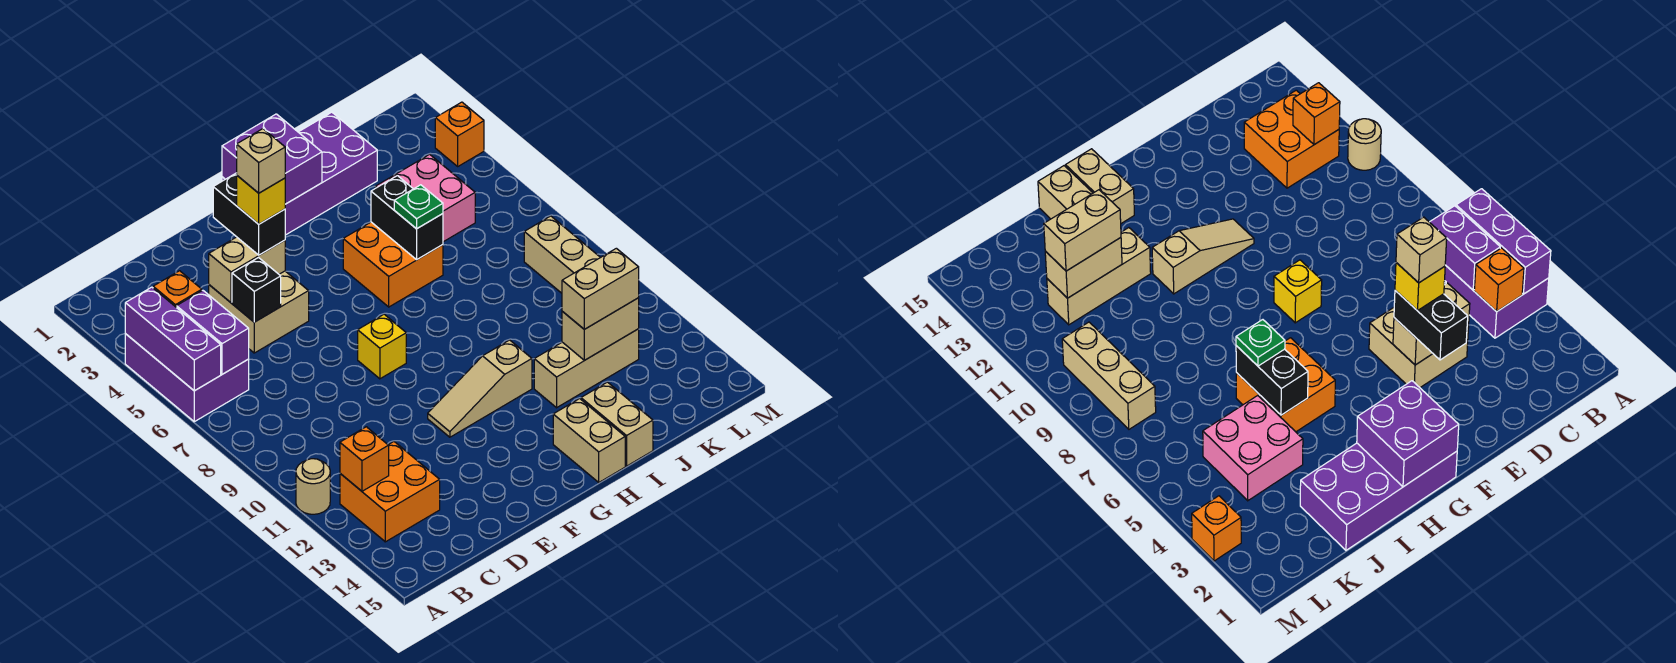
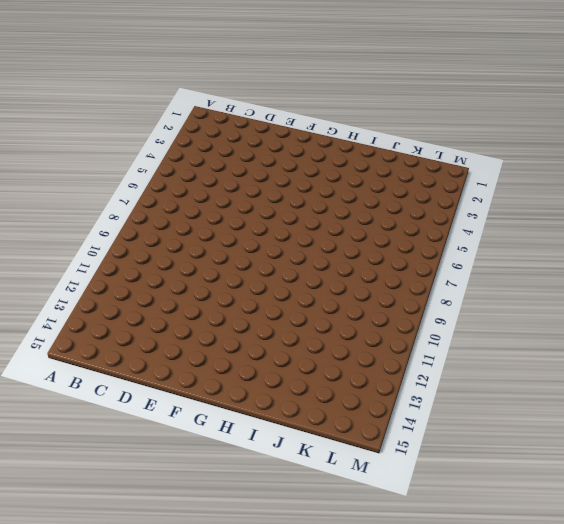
none -> purple 2x3 brick [125,334,249,422]
none -> tan 1x1 round brick [296,459,330,514]
none -> orange 2x2 brick [340,442,440,542]

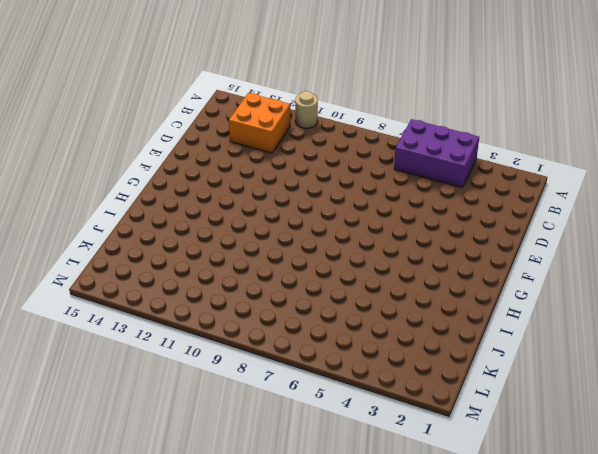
none -> tan 2x2 brick [209,271,309,353]
none -> yellow 1x1 brick [358,314,406,379]
none -> tan 1x3 slope [428,340,532,437]

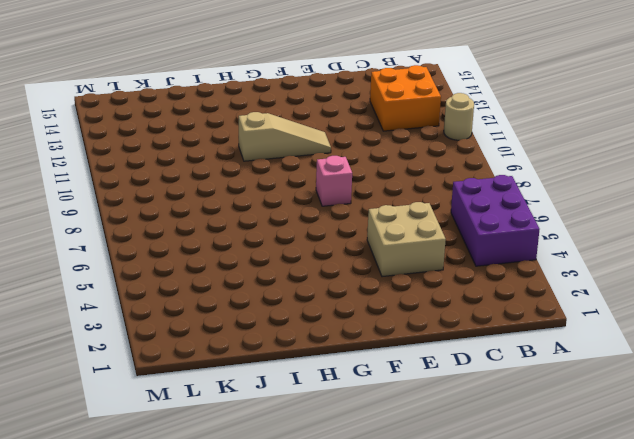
pink 1x1 brick [316,156,352,206] -> yellow 1x1 brick [358,314,406,379]
none -> purple 2x4 brick [222,112,377,235]
none -> orange 2x2 brick [343,222,443,307]
none -> tan 1x2 brick [553,399,625,482]

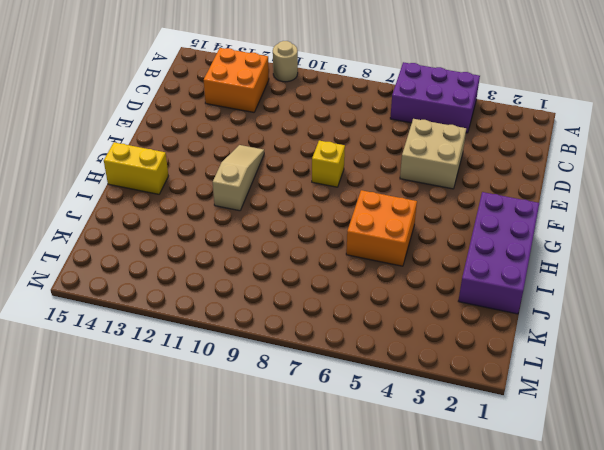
yellow 1x2 brick [104,142,168,194] -> tan 1x2 brick [553,399,625,482]
none -> tan 1x3 brick [534,329,639,408]
none -> tan 1x2 brick [581,382,653,466]
none -> pink 2x2 brick [375,154,475,242]

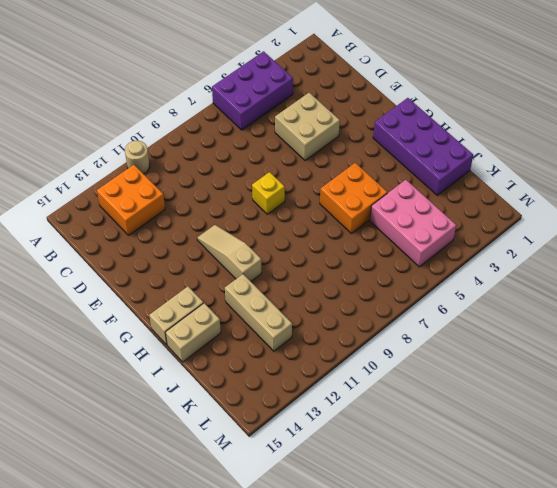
pink 2x3 brick [370,180,456,267] -> pink 2x2 brick [375,154,475,242]
none -> tan 1x3 brick [524,216,600,293]
none -> orange 1x1 brick [435,102,484,166]
none -> purple 1x3 brick [125,287,221,391]

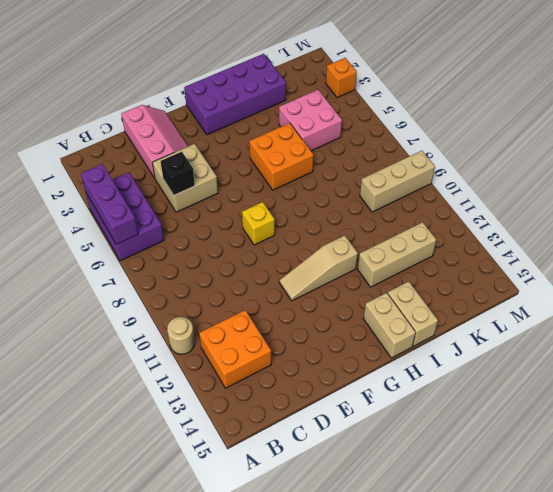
pink 2x3 slope [121,105,188,178] -> none
tan 1x3 brick [360,151,435,212] -> tan 1x3 brick turned to [524,216,600,293]
none -> orange 1x1 brick [153,271,202,308]
none -> purple 1x2 brick [177,290,249,374]
none -> orange 1x1 brick [340,427,389,491]

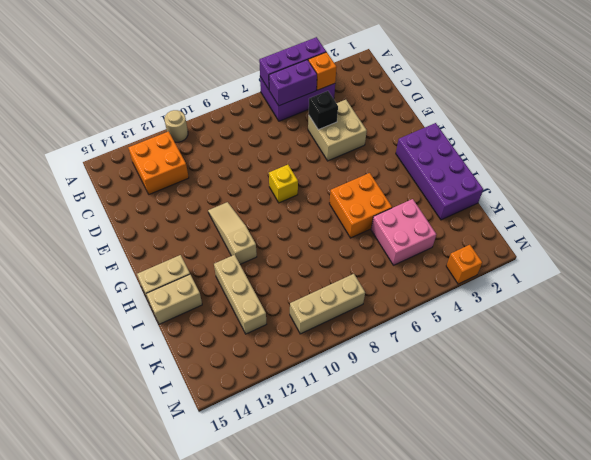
none -> orange 1x1 brick [340,427,389,491]
none -> tan 1x2 brick [209,237,285,302]
none -> purple 2x2 brick [222,114,322,204]

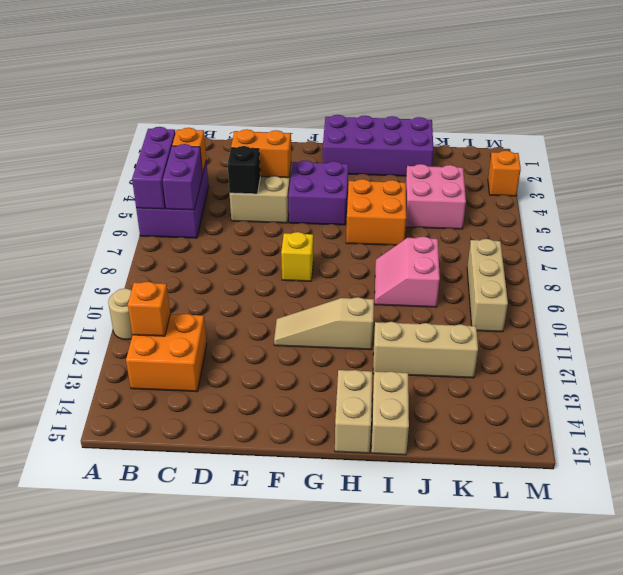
orange 1x2 brick [231,129,291,178] -> tan 1x2 brick [209,237,285,302]
purple 2x2 brick [289,160,348,225] -> purple 2x2 brick moved to [222,114,322,204]
pink 2x2 slope [375,237,440,307] -> none
none -> black 1x2 brick [371,176,443,260]
none -> tan 1x2 brick [562,298,639,360]
none -> black 1x2 brick [213,173,285,255]

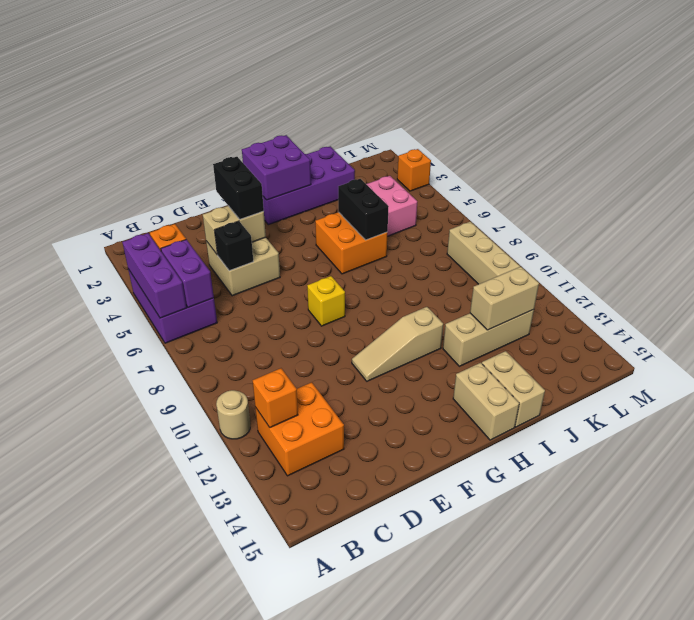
none -> green 1x1 plate [394,185,443,229]
none -> tan 1x2 brick [562,248,639,329]
none -> yellow 1x1 brick [237,176,285,224]

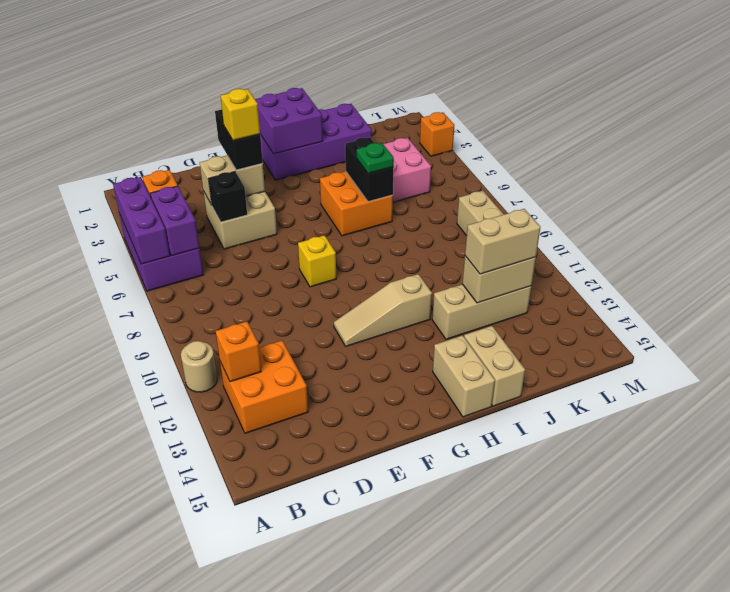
none -> tan 1x1 brick [237,129,285,193]

